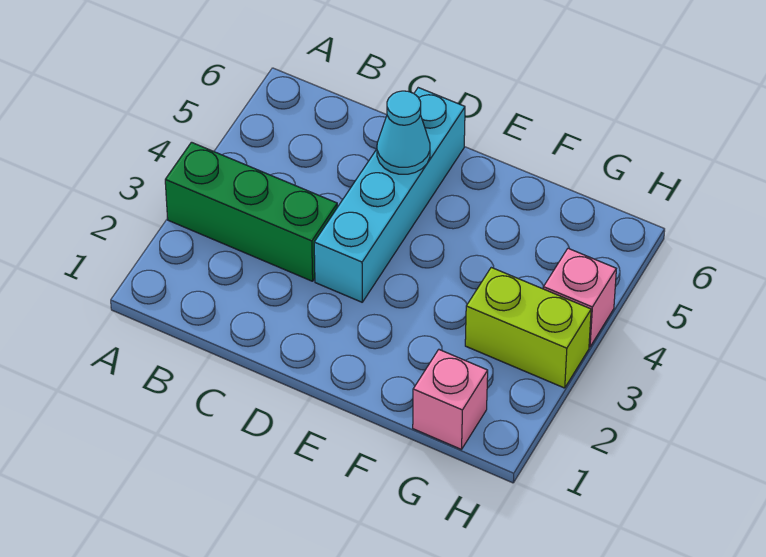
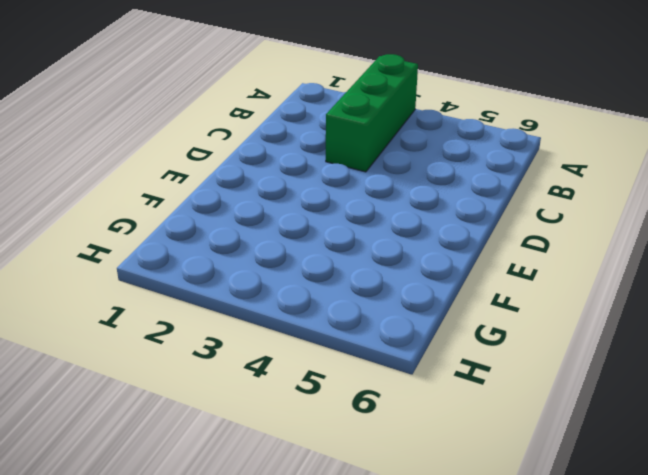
none -> cyan 1x4 brick [314,88,465,302]
none -> pink 1x1 brick [413,350,488,450]

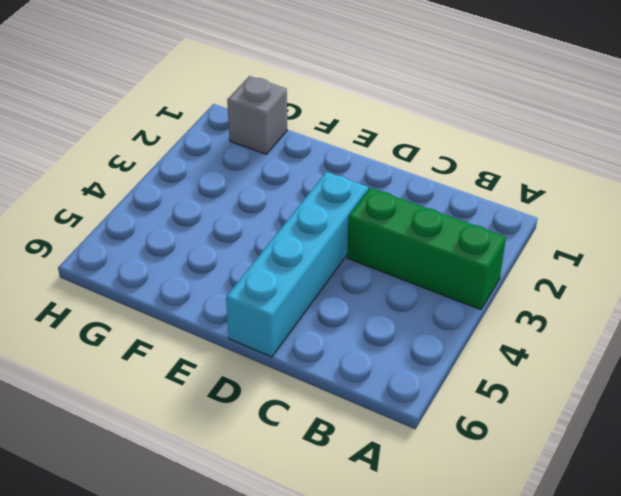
grey 1x1 brick [227,76,287,154] -> pink 1x1 brick [413,350,488,450]
none -> lime 1x2 brick [465,267,591,388]
none -> pink 1x1 brick [543,248,616,347]

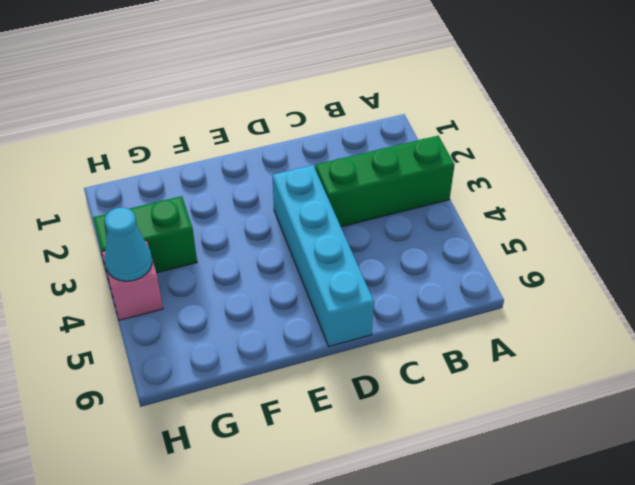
green 1x2 brick [93,196,197,273] -> lime 1x2 brick [465,267,591,388]
cyan 1x1 cone [105,208,152,281] -> cyan 1x1 cone moved to [377,91,430,174]
none -> pink 1x1 brick [413,350,488,450]

